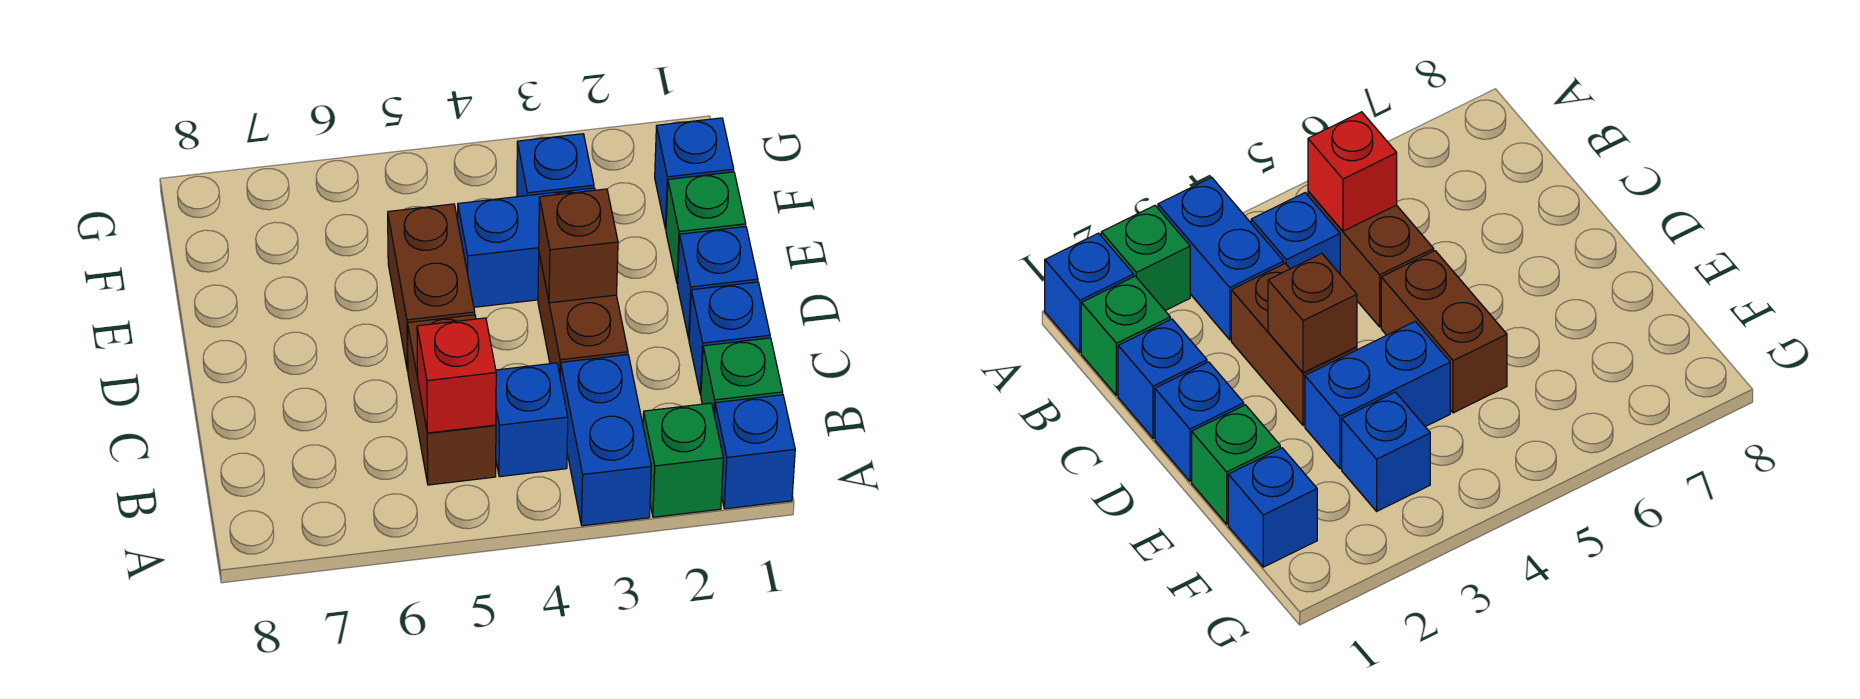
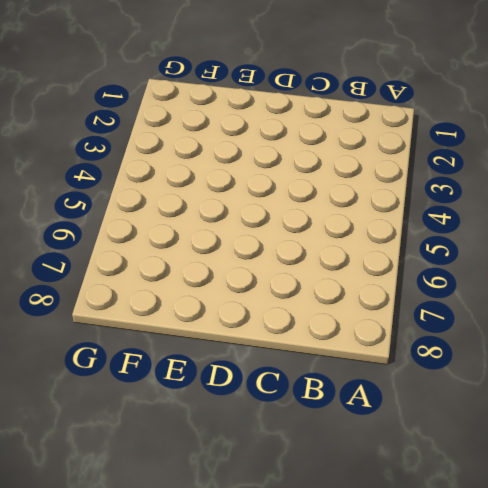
none -> blue 1x1 brick [715,395,795,509]
none -> green 1x1 brick [643,403,723,517]
none -> blue 1x2 brick [560,355,651,526]

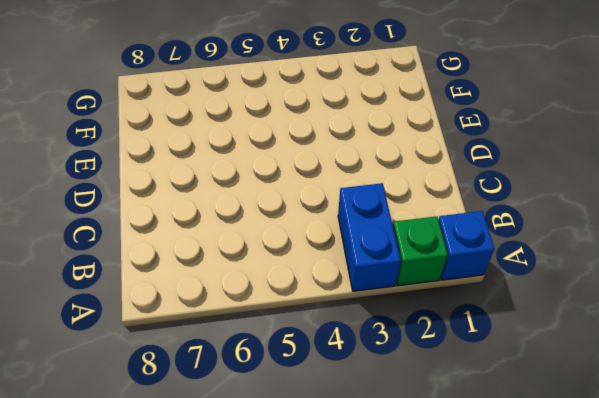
none -> green 1x1 brick [701,338,783,416]
none -> blue 1x1 brick [496,363,568,477]
none -> brown 1x2 brick [407,315,496,485]

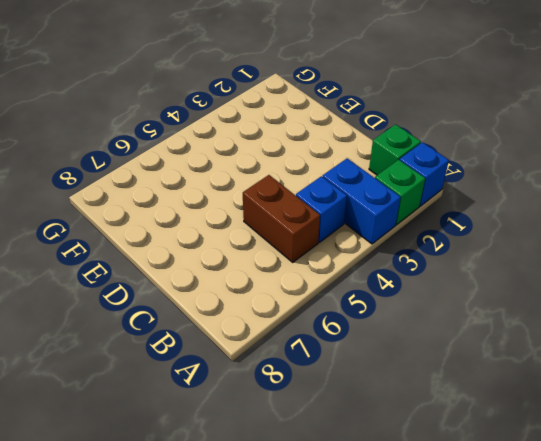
none -> blue 1x1 brick [689,282,770,395]
none -> brown 1x2 brick [538,254,628,375]
none -> blue 1x1 brick [677,227,758,339]

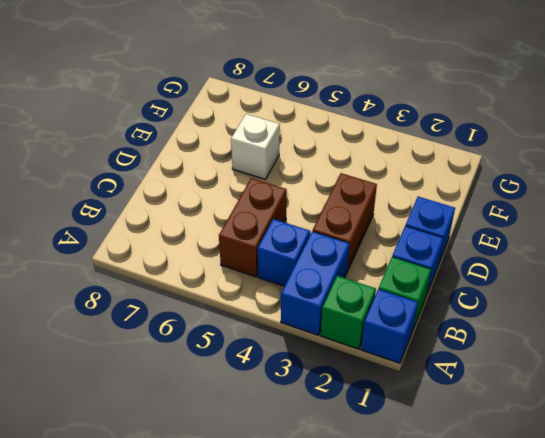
white 1x1 brick [231,114,280,179] -> none
none -> brown 1x2 brick [388,204,475,371]
none -> green 1x1 brick [666,172,746,284]
none -> blue 1x2 brick [458,188,595,307]

